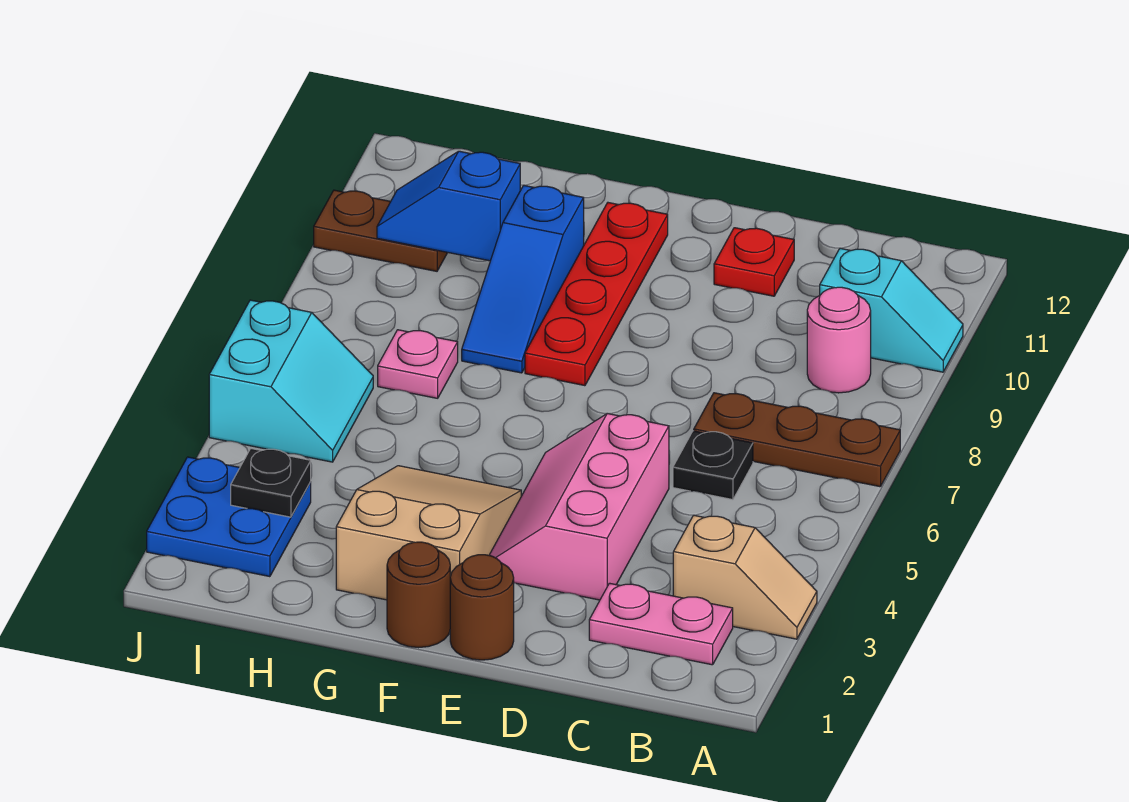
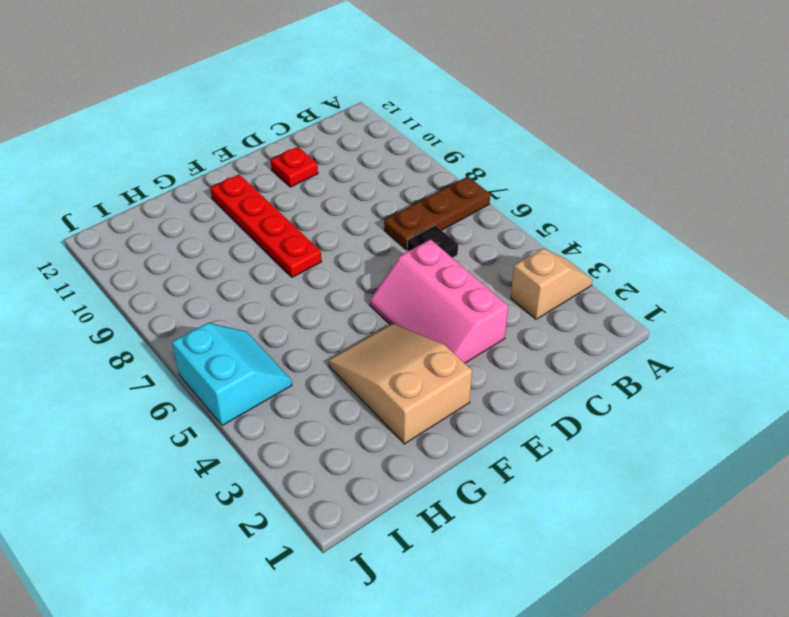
none -> cyan 1x2 slope [820,248,963,372]
none -> pink 1x2 plate [589,583,733,665]
none -> pink 1x1 round brick [807,287,871,393]

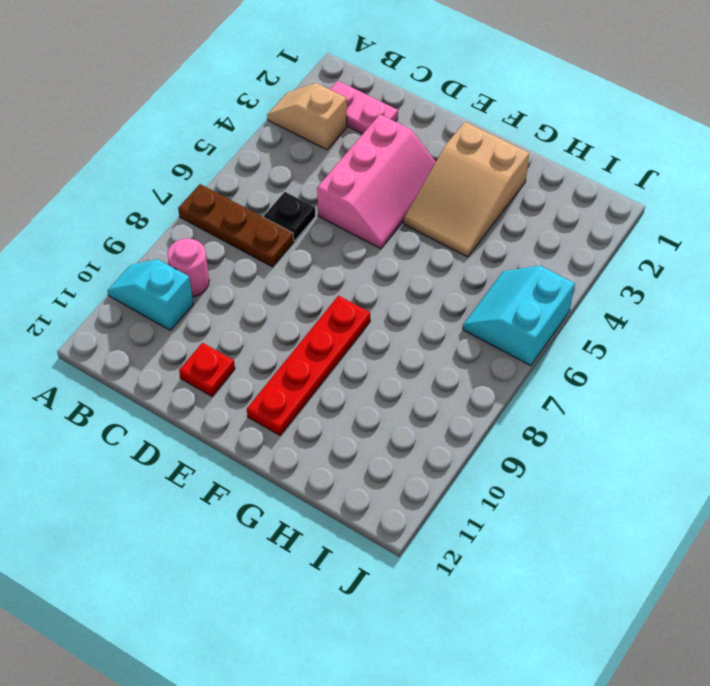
none -> brown 1x1 round brick [450,555,514,660]
none -> brown 1x1 round brick [387,542,450,648]
none -> blue 1x3 slope [462,185,584,373]

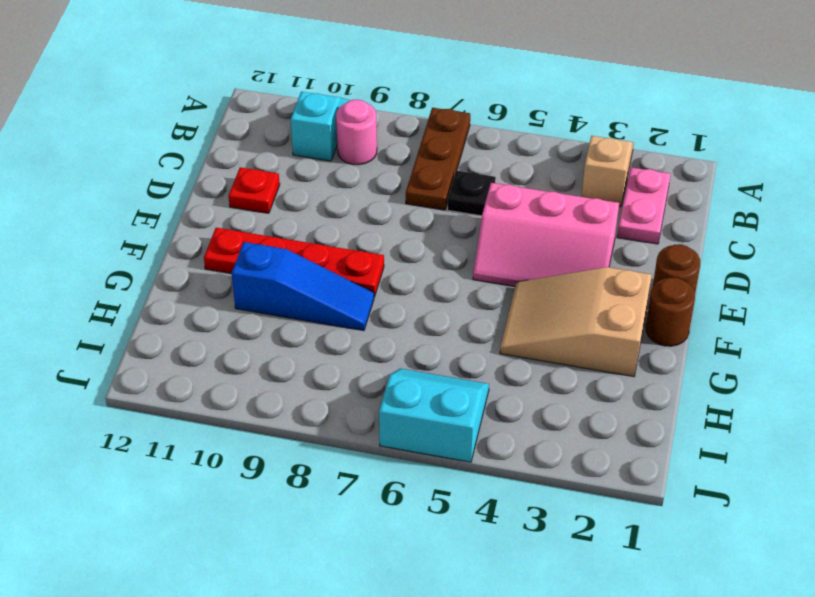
none -> pink 1x1 plate [378,330,458,398]
none -> blue 2x2 plate [147,457,311,577]
none -> brown 1x2 plate [314,190,448,271]

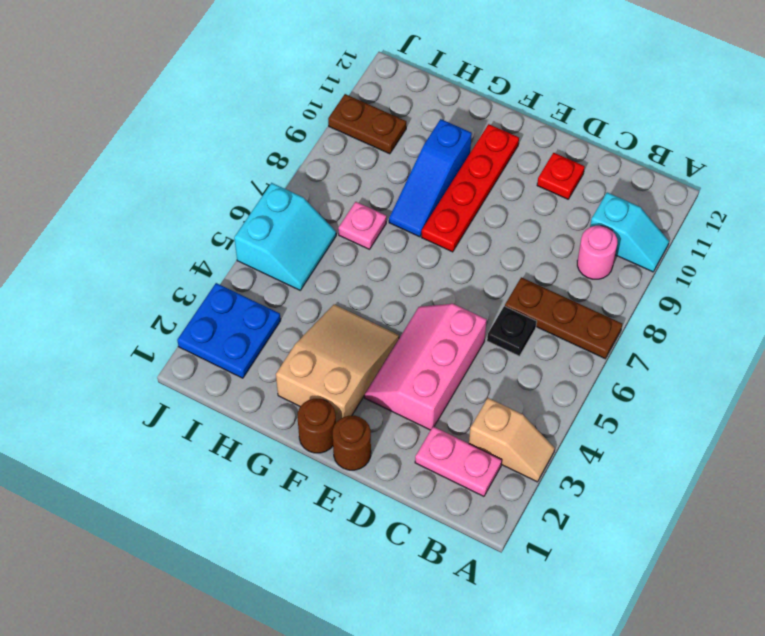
none -> blue 1x2 slope [377,151,520,261]
none -> black 1x1 plate [231,449,311,517]

